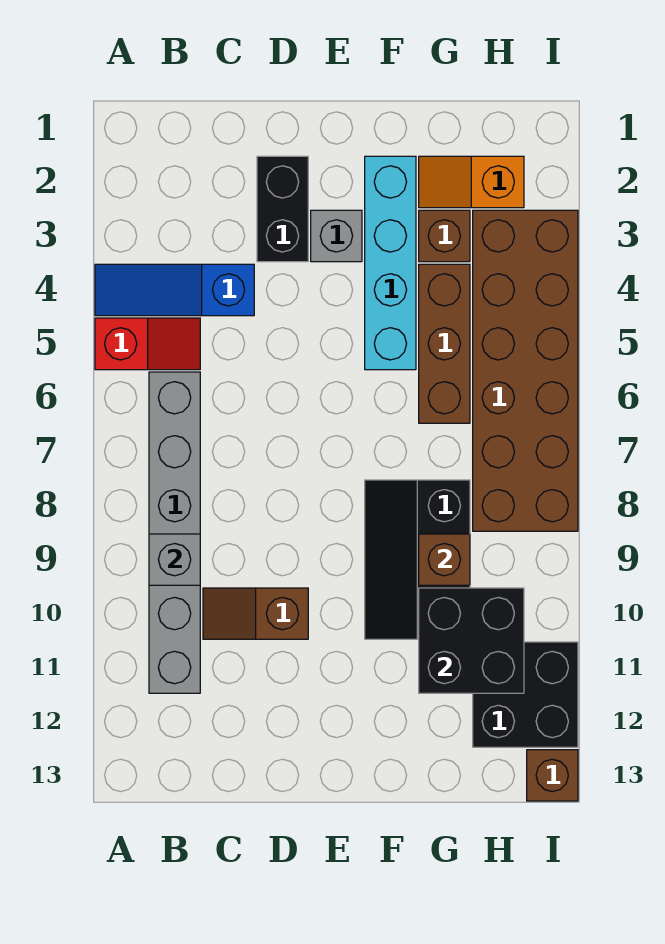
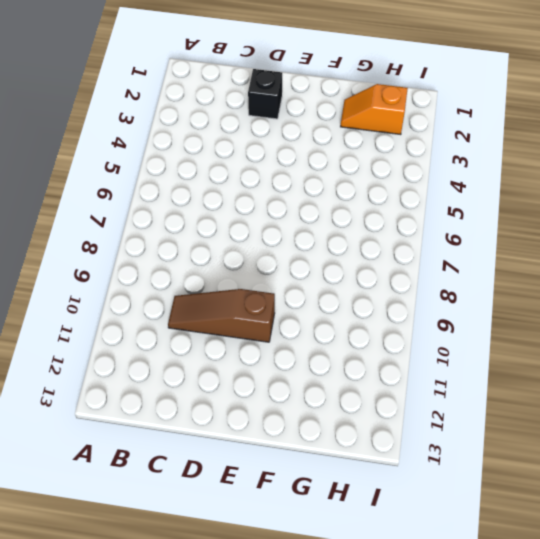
brown 1x3 slope [168,289,275,342] -> brown 1x2 slope [203,588,308,639]
black 1x1 brick [248,69,282,119] -> black 1x2 brick [257,156,308,262]
none -> blue 1x3 slope [95,264,254,316]
none -> red 1x2 slope [95,318,200,370]
none -> grey 1x6 brick [149,372,200,693]

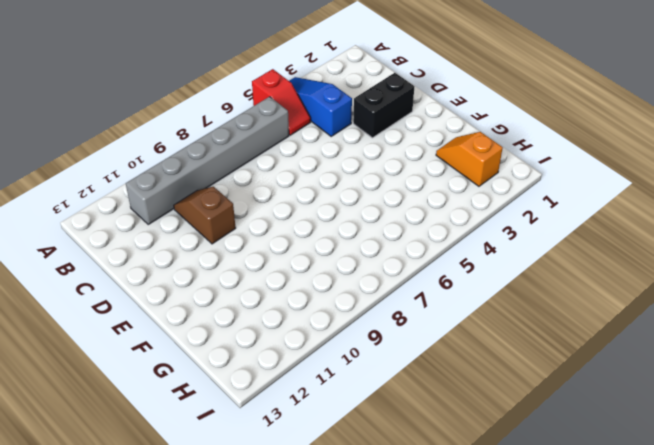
none -> grey 1x1 brick [311,210,362,262]
none -> cyan 1x4 brick [365,156,416,370]
none -> black 2x3 slope [365,480,470,639]

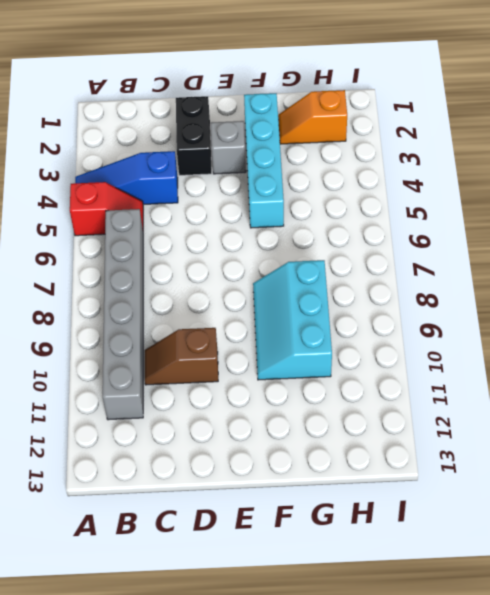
cyan 2x3 slope [253,260,332,380] -> black 2x3 slope [365,480,470,639]
none -> brown 1x1 brick [419,210,470,262]
none -> brown 1x3 brick [419,264,470,423]
none -> brown 2x6 brick [473,210,578,531]

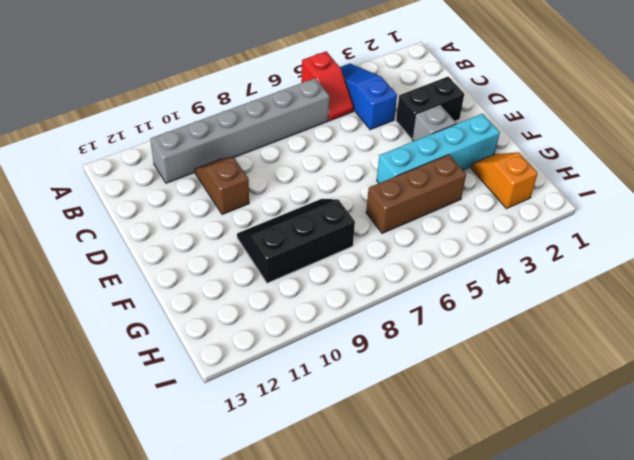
none -> brown 1x1 brick [419,210,470,262]
none -> brown 2x6 brick [473,210,578,531]
none -> black 2x2 brick [473,642,578,747]

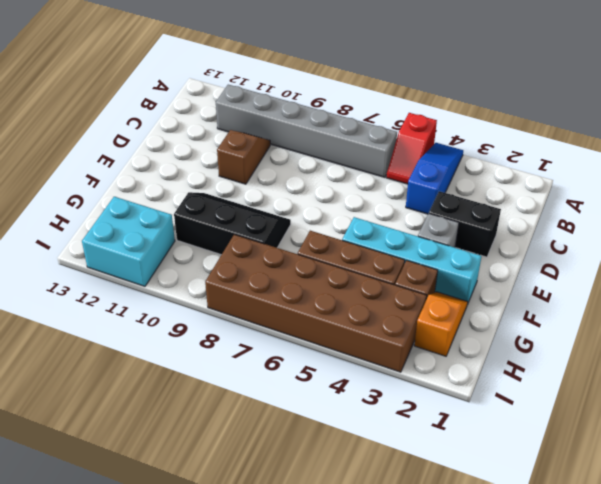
cyan 2x2 brick [82,197,175,286] -> black 2x2 brick [473,642,578,747]
none -> brown 1x1 brick [527,750,578,801]
none -> grey 1x1 brick [149,534,200,585]
none -> brown 1x1 brick [419,534,470,585]

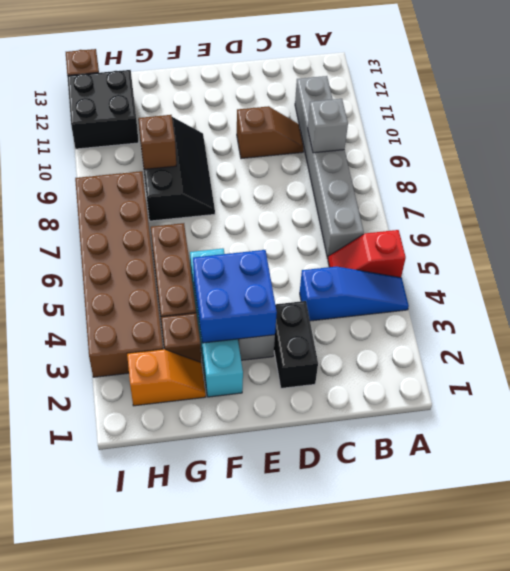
blue 2x2 brick [193,250,277,343] -> none
none -> black 2x2 brick [419,588,524,693]

